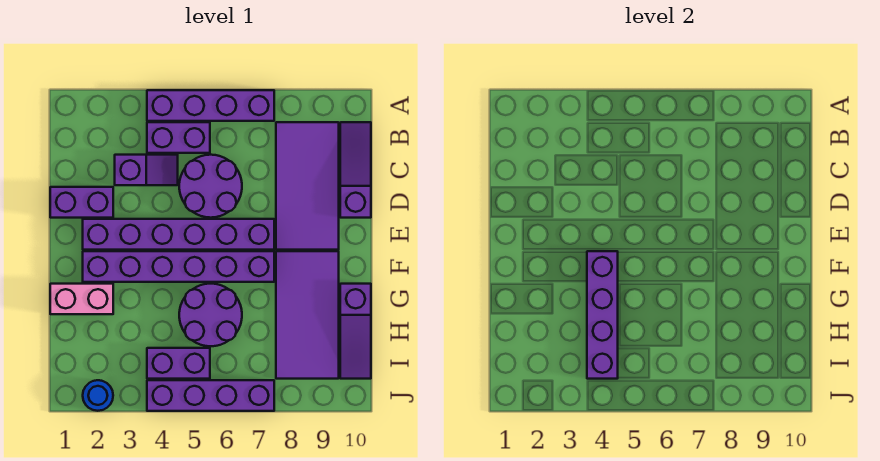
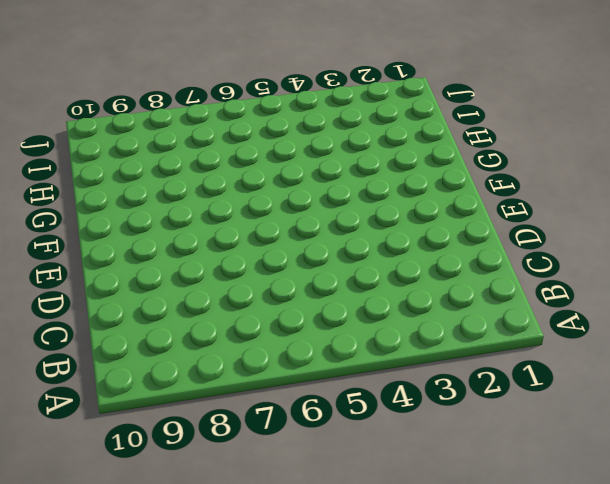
none -> purple 1x4 brick [147,90,274,121]
none -> purple 1x2 brick [147,122,210,153]
none -> purple 2x4 tile [276,122,339,250]

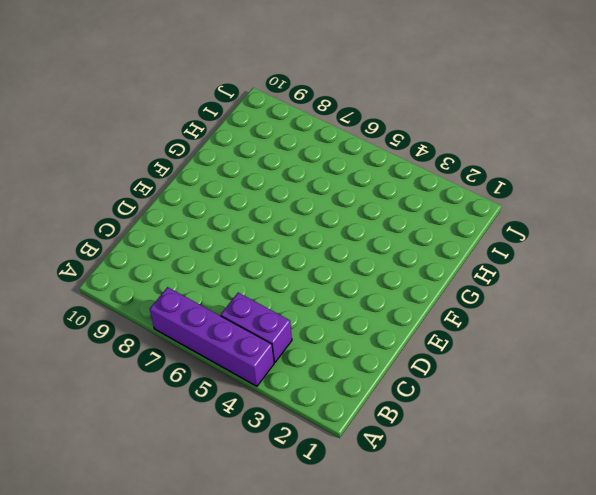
none -> purple 2x4 tile [276,122,339,250]
none -> purple 1x3 slope [340,122,371,218]
none -> purple 1x2 slope [115,155,178,185]

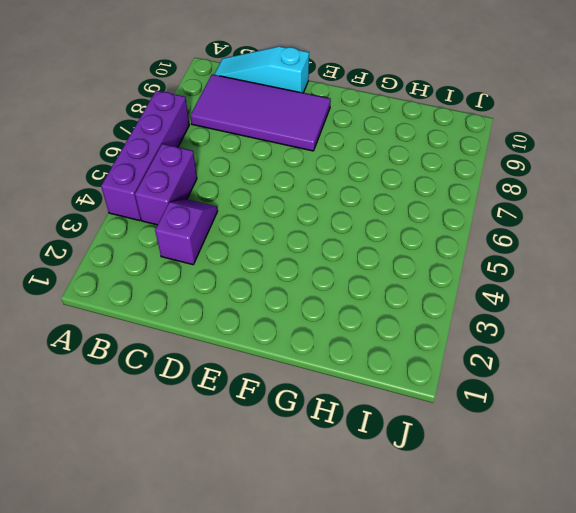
cyan 1x3 slope [214,46,309,93] -> purple 1x3 slope [340,122,371,218]
none -> purple 2x2 round brick [179,155,242,218]
none -> purple 1x2 brick [50,187,113,218]
none -> purple 1x6 brick [83,219,274,250]

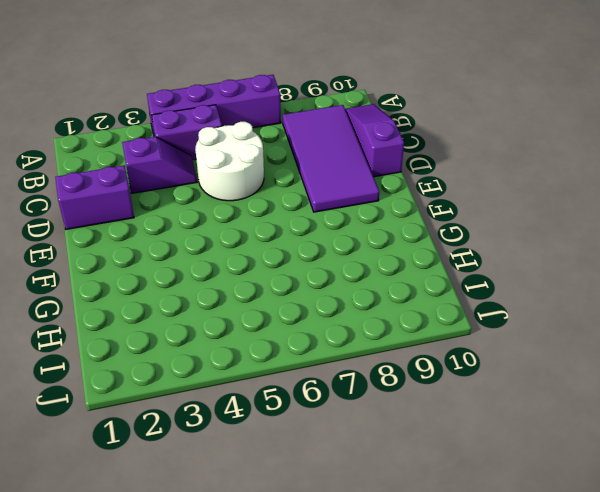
white 2x2 round brick [195,122,264,201] -> purple 2x2 round brick [179,155,242,218]
none -> purple 1x6 brick [83,219,274,250]
none -> purple 1x6 brick [83,251,274,282]
none -> purple 2x4 tile [276,251,339,379]

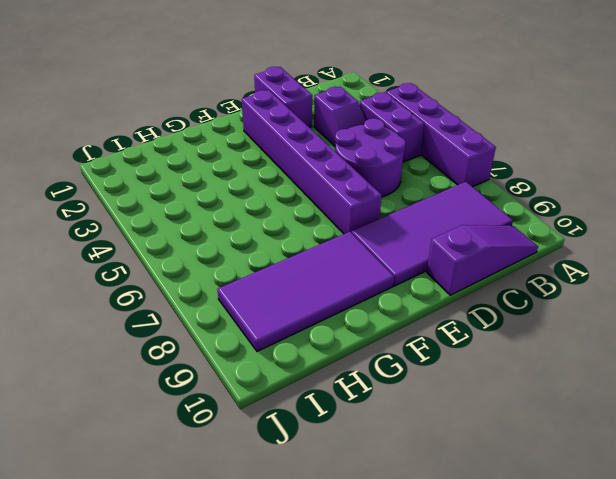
none -> purple 1x6 brick [83,251,274,282]
none -> pink 1x2 brick [50,284,113,314]
none -> purple 2x2 round brick [179,284,242,346]

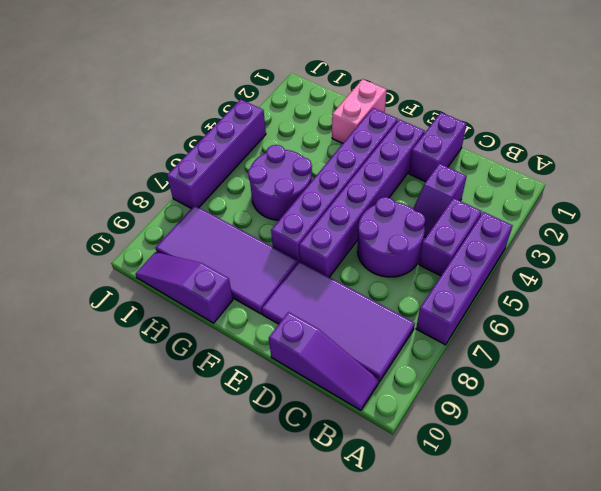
none -> purple 1x2 brick [147,348,210,379]
none -> blue 1x1 round brick [83,380,113,411]
none -> purple 1x4 brick [587,251,618,379]

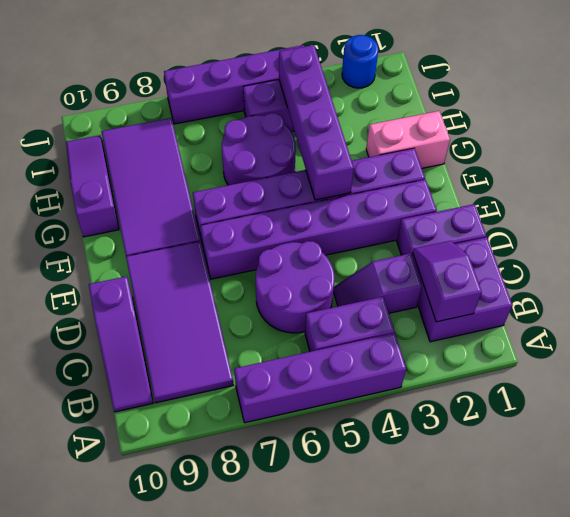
purple 2x2 brick [412,237,512,342] -> none
purple 1x2 slope [413,241,482,322] -> none

